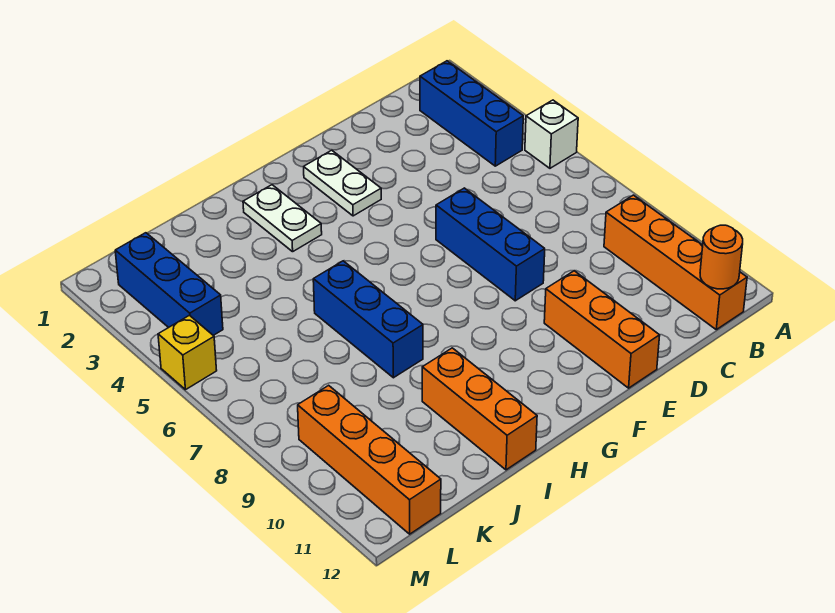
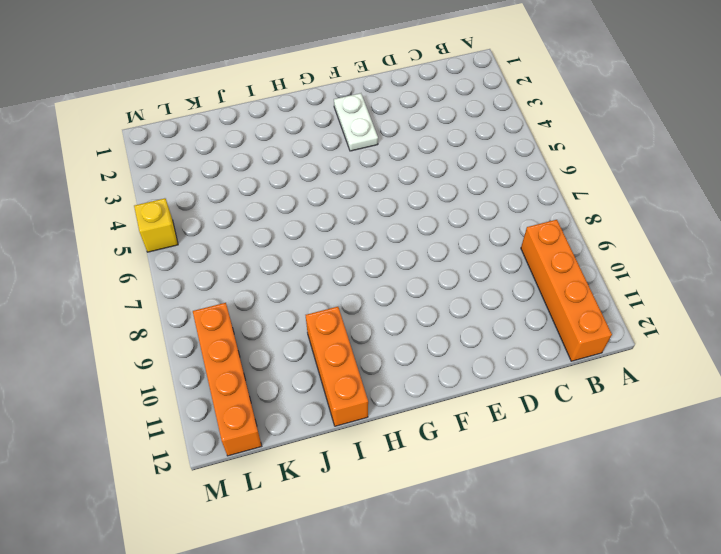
none -> white 1x1 brick [525,100,578,168]
none -> blue 1x3 brick [420,61,523,166]
none -> blue 1x3 brick [436,188,545,301]

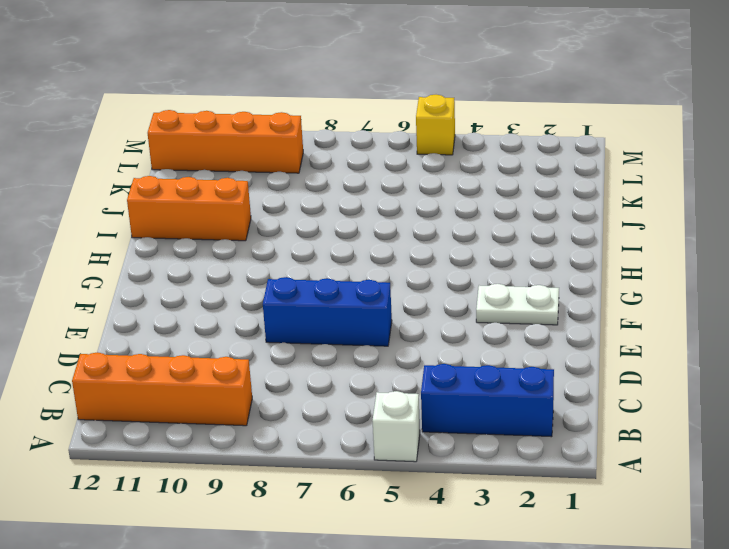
none -> orange 1x3 brick [544,271,660,388]
none -> white 1x2 plate [243,185,322,252]
none -> blue 1x3 brick [313,261,423,378]

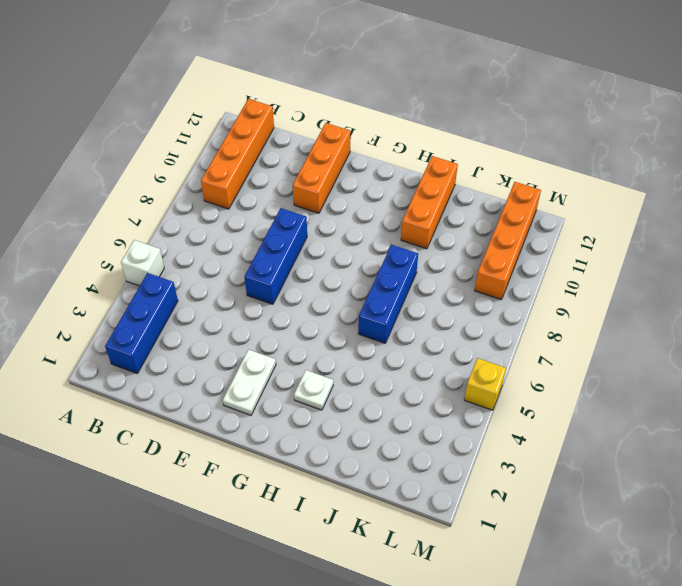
white 1x1 plate [294,370,333,410] -> white 1x2 plate [243,185,322,252]
none -> blue 1x3 brick [115,233,223,335]
none -> orange 1x1 round brick [700,225,743,289]

